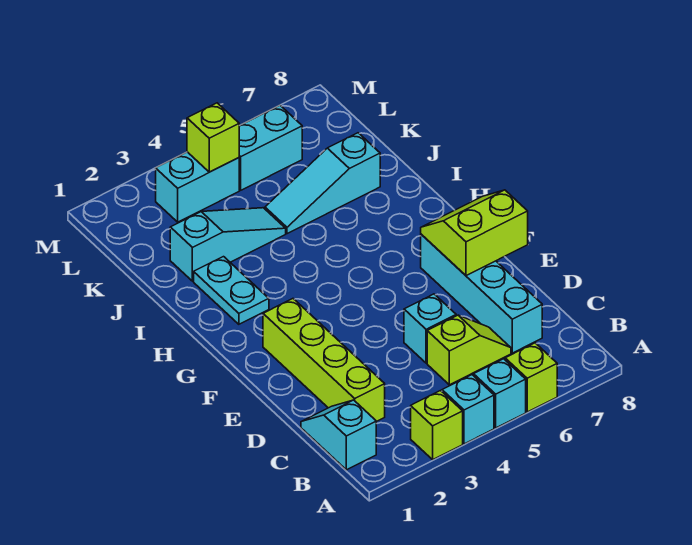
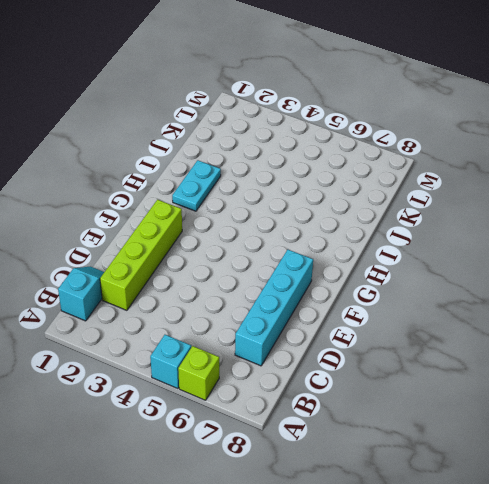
none -> lime 1x1 brick [411,391,463,460]
none -> cyan 1x1 brick [442,375,494,444]
none -> lime 1x2 slope [427,315,511,385]

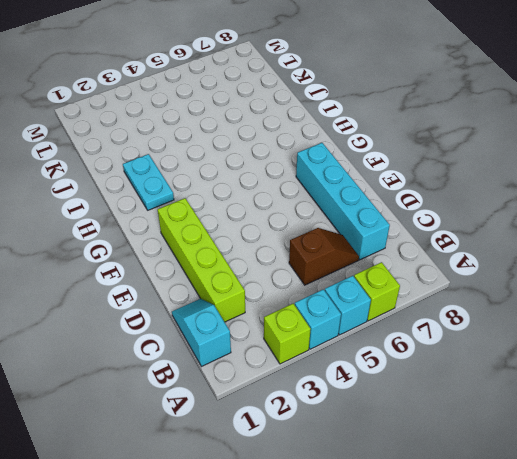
brown 1x2 slope [289,228,359,285] -> lime 1x2 slope [427,315,511,385]
none -> cyan 1x1 brick [404,294,456,363]
none -> cyan 1x3 slope [170,208,286,281]
none -> cyan 1x3 slope [265,133,380,234]

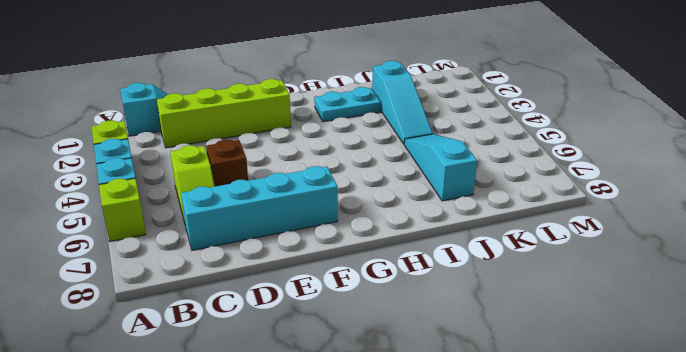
brown 1x1 brick [206,140,248,186] -> cyan 1x1 brick [404,294,456,363]
none -> cyan 1x2 brick [156,152,239,222]
none -> cyan 1x2 brick [239,105,302,190]
none -> lime 2x2 slope [421,190,528,276]

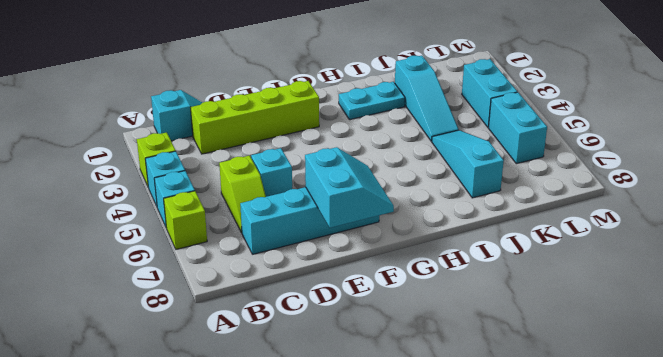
cyan 2x2 slope [305,147,394,228] -> lime 2x2 slope [421,190,528,276]
none -> lime 1x1 brick [187,103,239,172]

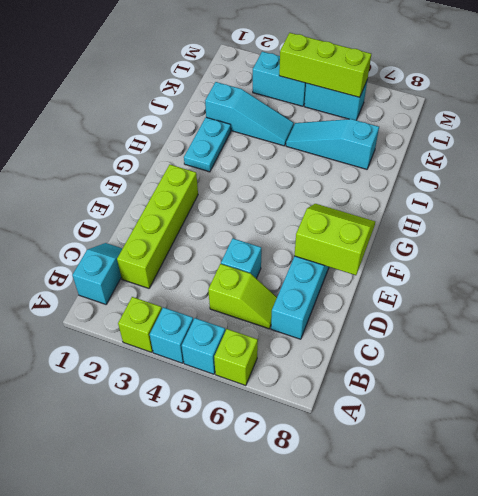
lime 1x3 brick [279,33,371,97] -> lime 1x1 brick [187,103,239,172]

